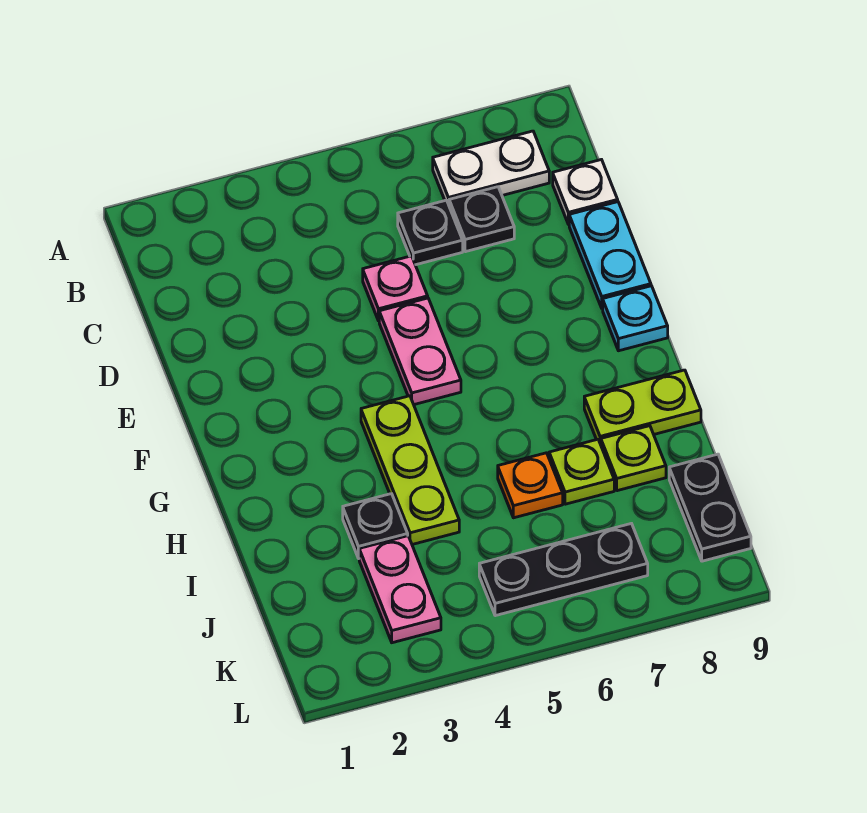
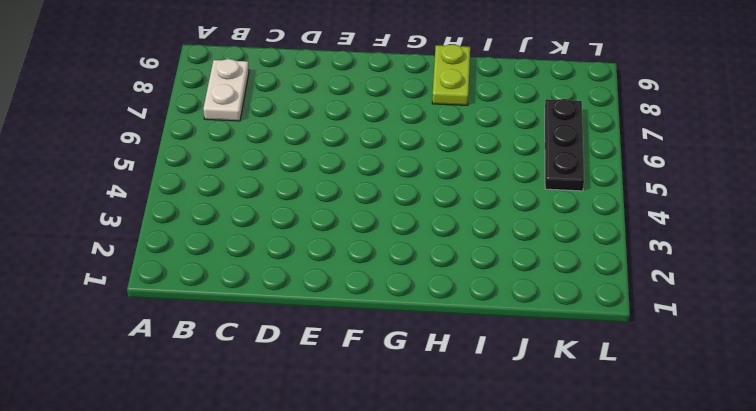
none -> black 1x1 plate [398,200,463,265]
none -> black 1x1 plate [449,187,514,252]
none -> white 1x1 plate [553,160,618,224]

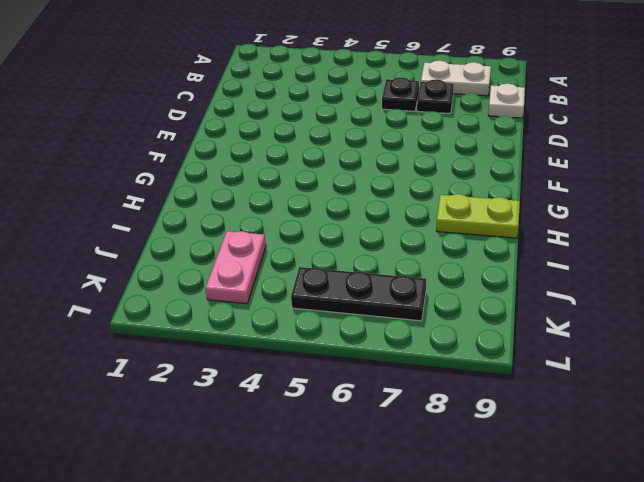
none -> pink 1x1 plate [363,256,428,321]
none -> cyan 1x2 plate [569,202,651,309]
none -> pink 1x2 plate [379,298,461,405]

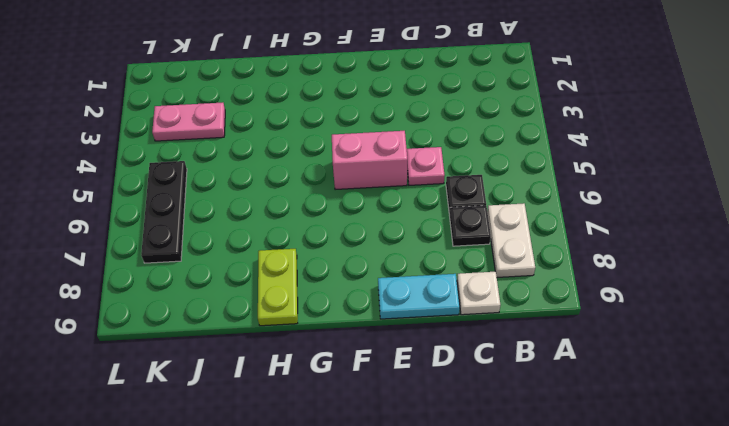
pink 1x2 brick [332,131,407,190] -> pink 1x2 plate [379,298,461,405]
none -> cyan 1x1 plate [603,286,668,351]
none -> lime 1x3 plate [361,396,459,545]
none -> black 1x1 plate [343,494,408,558]

